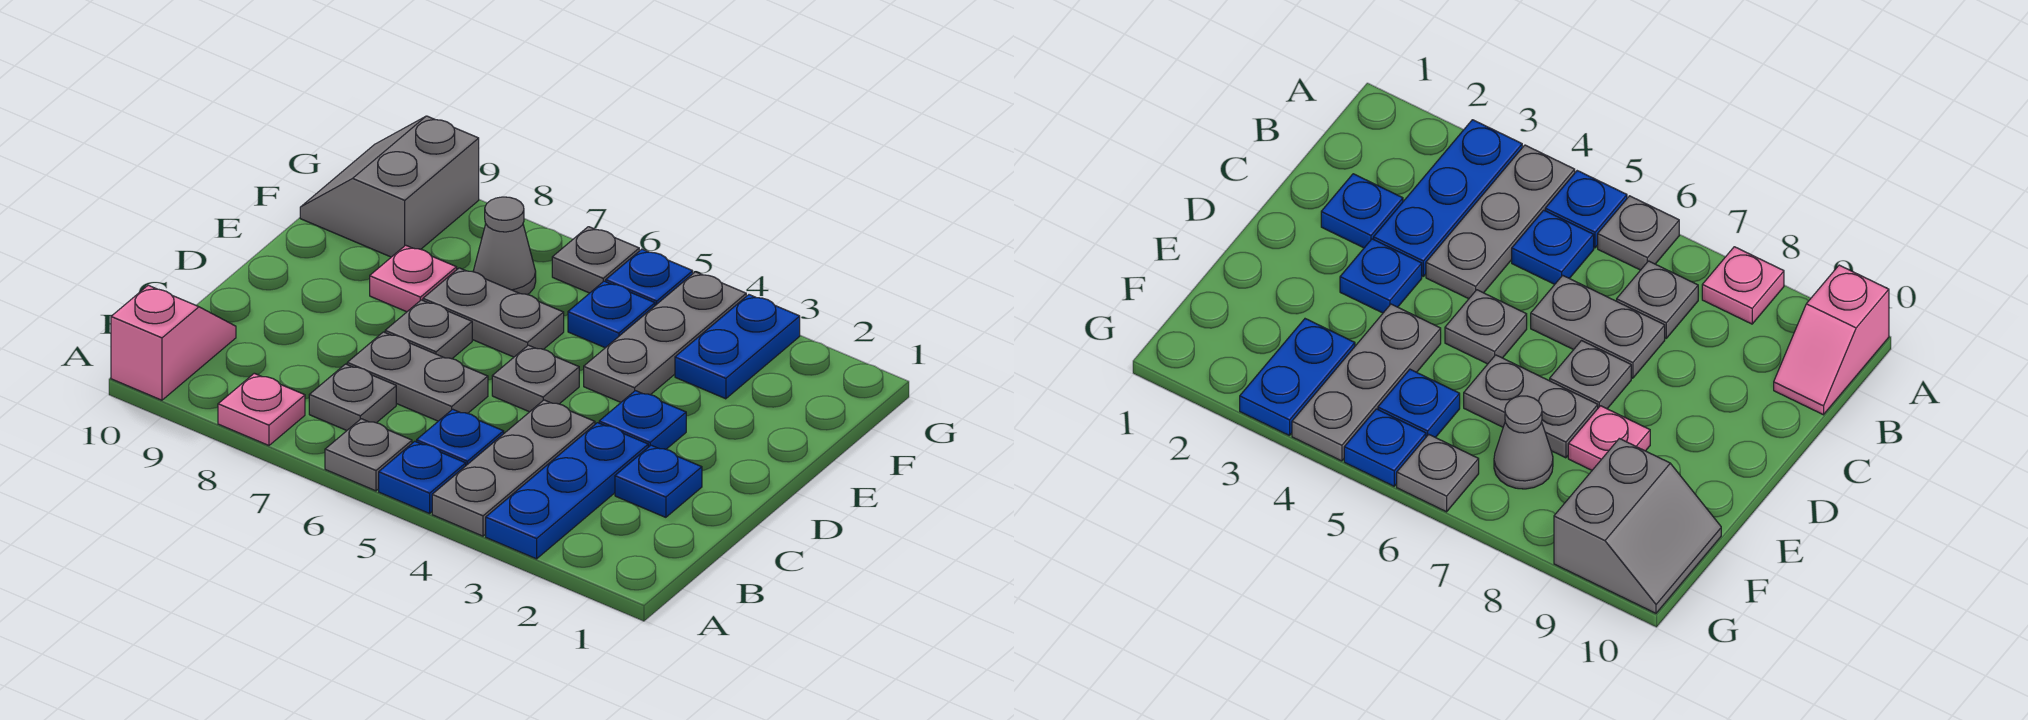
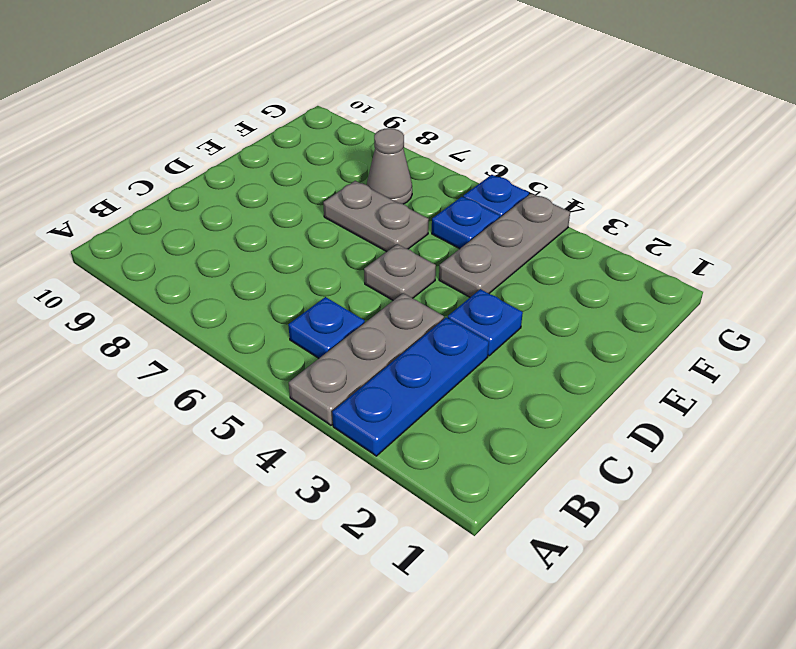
none -> blue 1x1 plate [379,441,466,514]
none -> grey 1x1 plate [325,419,412,491]
none -> pink 1x1 plate [218,373,305,445]

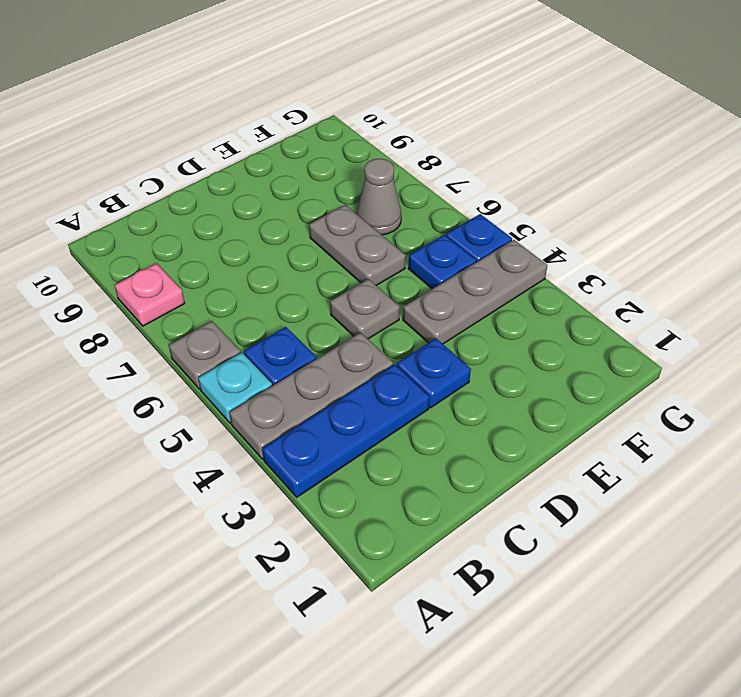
cyan 1x1 plate [198,352,272,423] -> blue 1x1 plate [379,441,466,514]
none -> pink 1x2 slope [111,285,236,400]
none -> grey 1x1 plate [309,364,396,430]
none -> blue 1x1 plate [615,445,702,517]

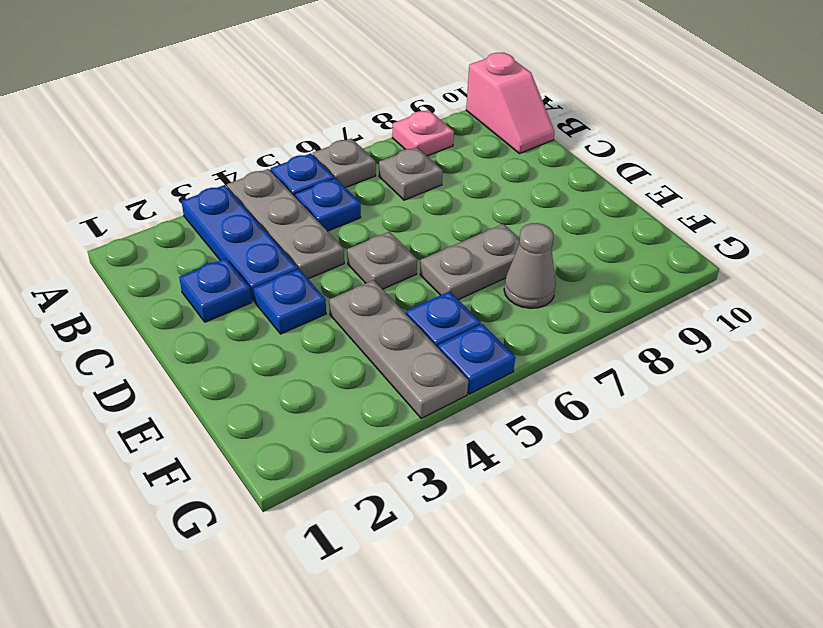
none -> grey 1x2 plate [347,332,488,421]
none -> grey 1x1 plate [385,300,472,359]
none -> pink 1x1 plate [370,245,457,312]

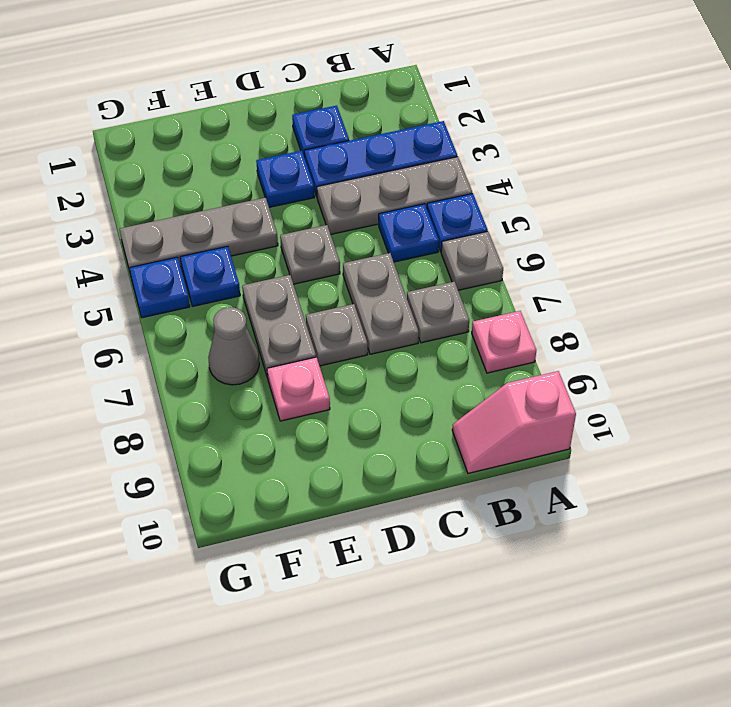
none -> blue 1x2 plate [675,295,800,399]
none -> grey 2x2 slope [300,116,479,257]
none -> grey 1x1 plate [552,227,639,293]

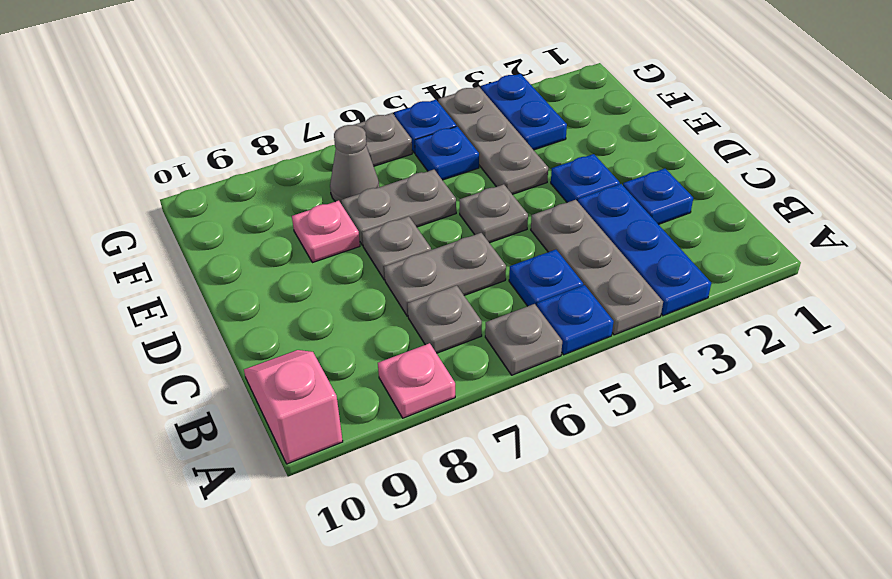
none -> grey 2x2 slope [300,116,479,257]

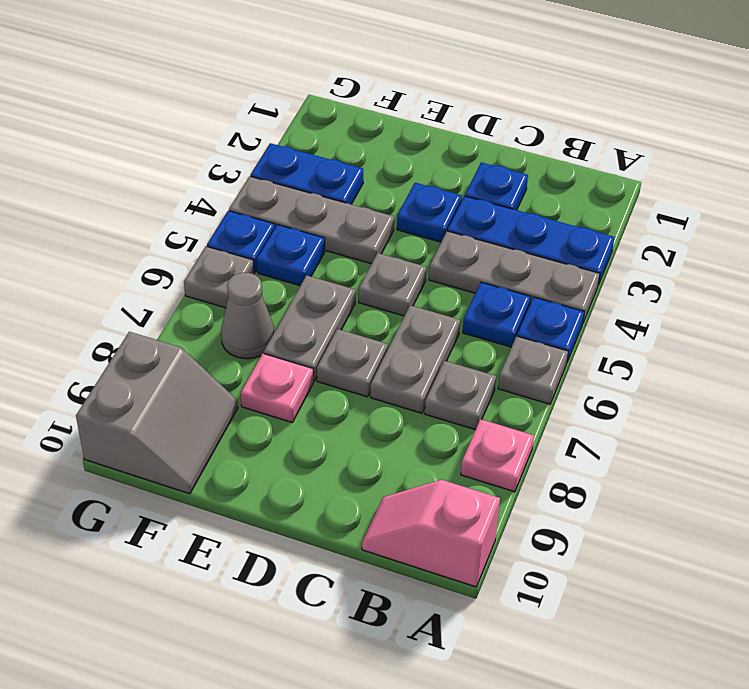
grey 2x2 slope [76,332,238,494] -> grey 2x2 slope turned to [300,116,479,257]

